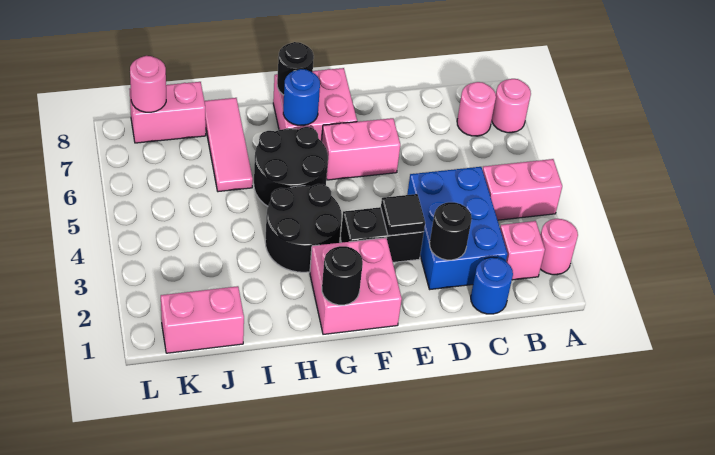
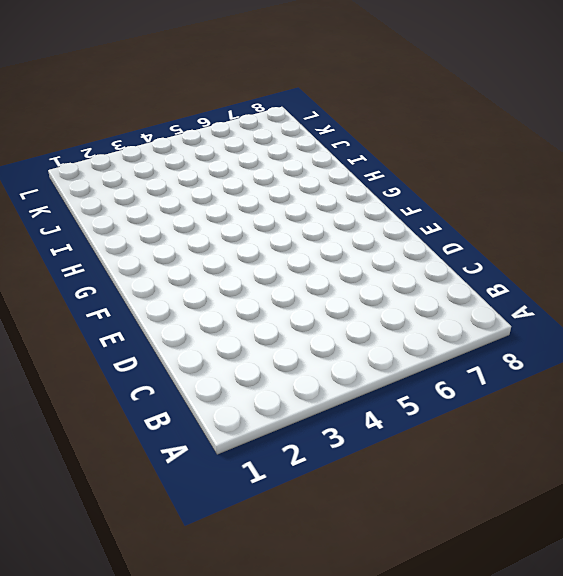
none -> pink 1x1 round brick [540,219,578,275]
none -> pink 1x2 brick [483,159,562,220]
none -> pink 1x1 round brick [492,79,531,133]

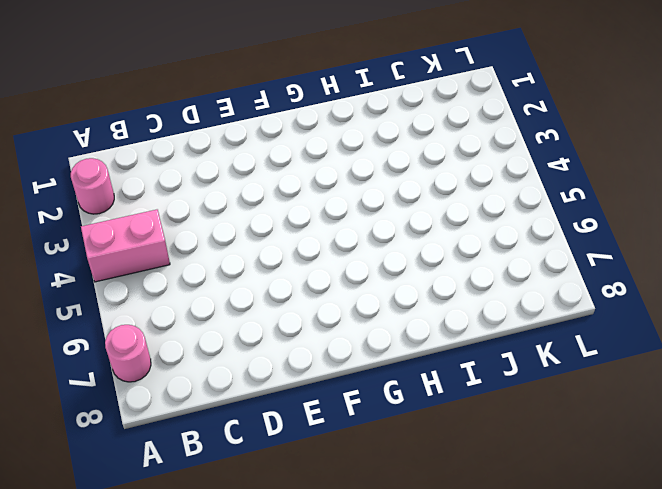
none -> pink 1x1 brick [500,221,545,280]
none -> pink 1x1 round brick [457,82,496,136]
none -> blue 1x1 round brick [471,257,513,314]

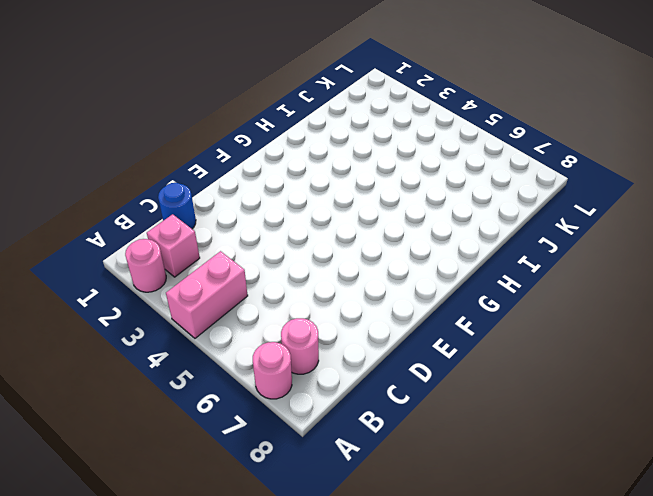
none -> blue 2x3 brick [407,167,508,289]
none -> black 1x2 brick [341,207,424,262]
none -> pink 1x2 brick [322,118,400,180]

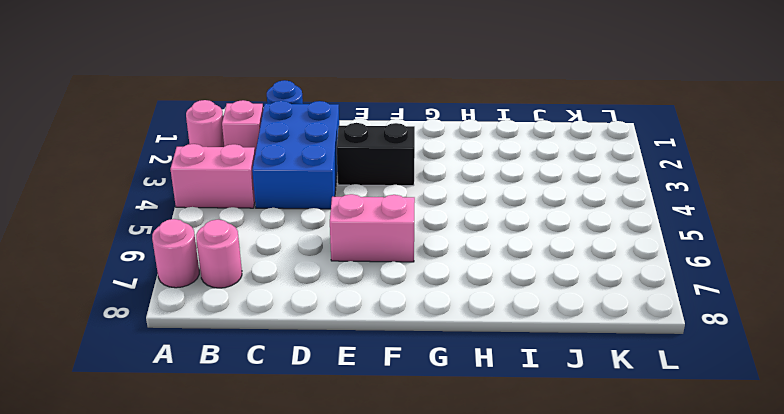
none -> pink 2x2 brick [310,238,402,334]
none -> pink 2x2 brick [273,68,357,142]
none -> black 2x2 round brick [265,184,342,272]

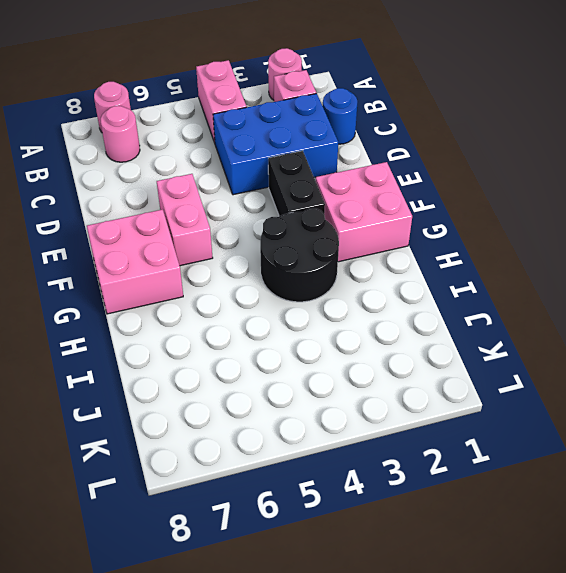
none -> black 2x2 round brick [254,127,328,206]
none -> pink 1x3 tile [204,98,253,192]
none -> pink 1x2 brick [161,286,244,353]

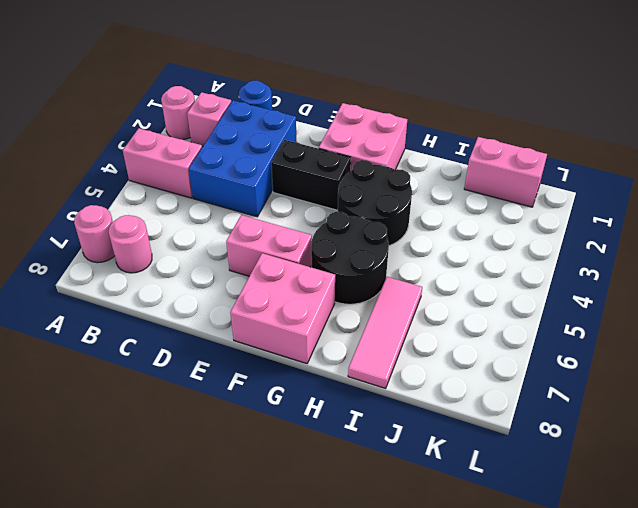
none -> pink 1x2 brick [129,82,206,143]
none -> black 1x1 round brick [430,202,472,260]
none -> black 1x1 tile [381,194,425,236]

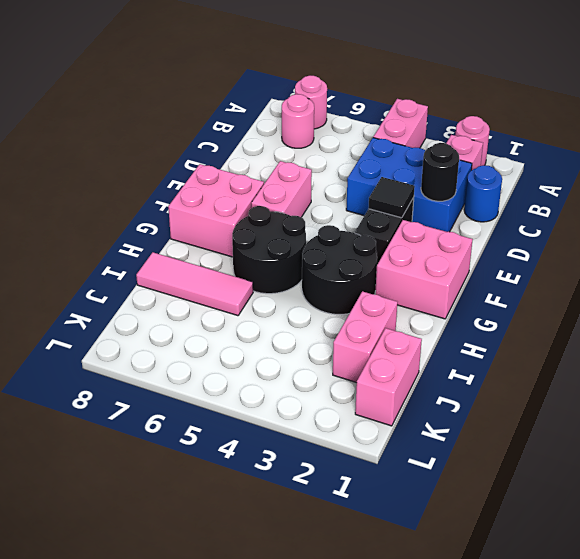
pink 1x2 brick [333,291,397,383] -> pink 1x2 brick moved to [129,82,206,143]
none -> black 1x1 round brick [322,246,363,305]
none -> blue 1x1 round brick [283,69,320,126]
none -> black 1x1 round brick [277,42,314,95]

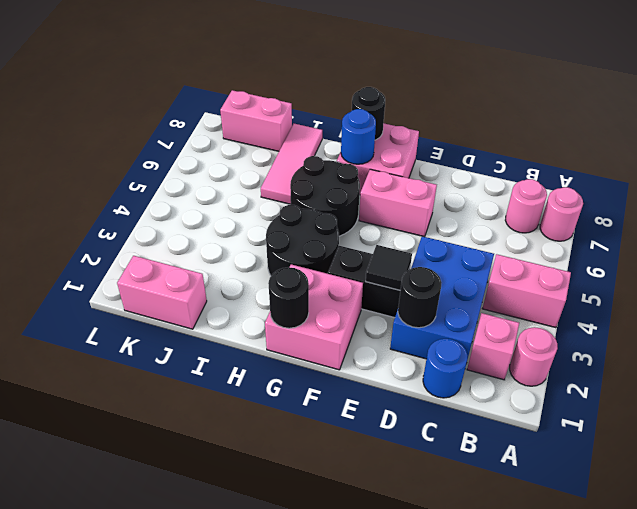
none -> pink 1x1 round brick [130,56,166,112]

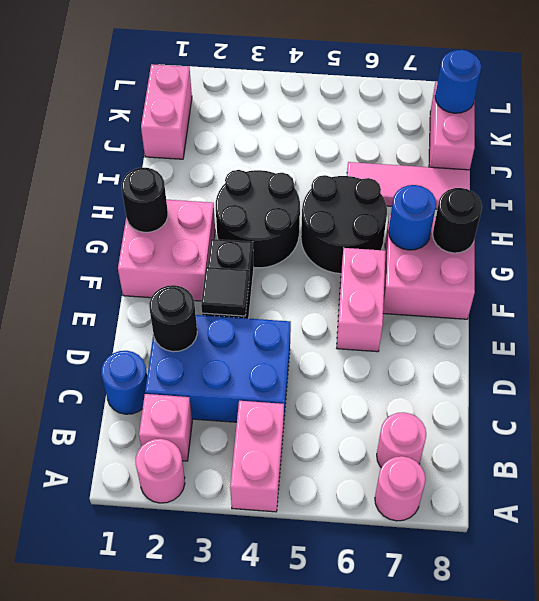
blue 1x1 round brick [435,50,481,113] -> pink 1x1 round brick [130,56,166,112]

